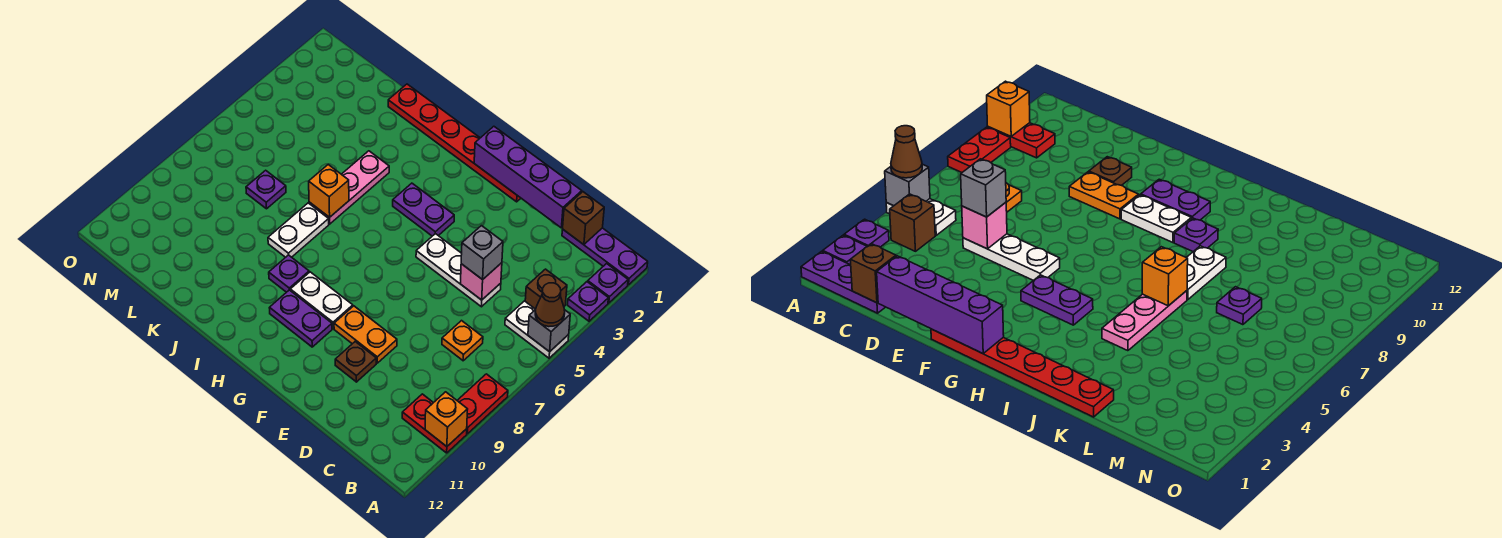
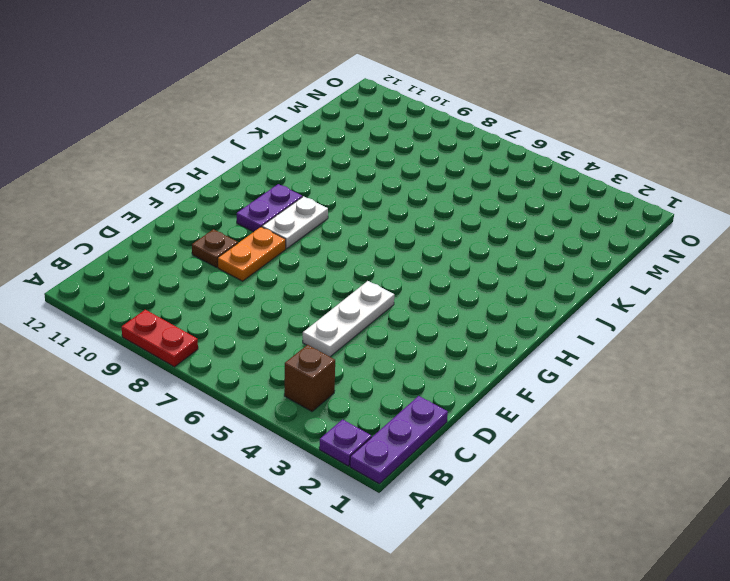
none -> purple 1x1 plate [568,282,608,321]
none -> white 1x2 plate [505,301,569,358]
none -> red 1x2 plate [402,394,467,453]

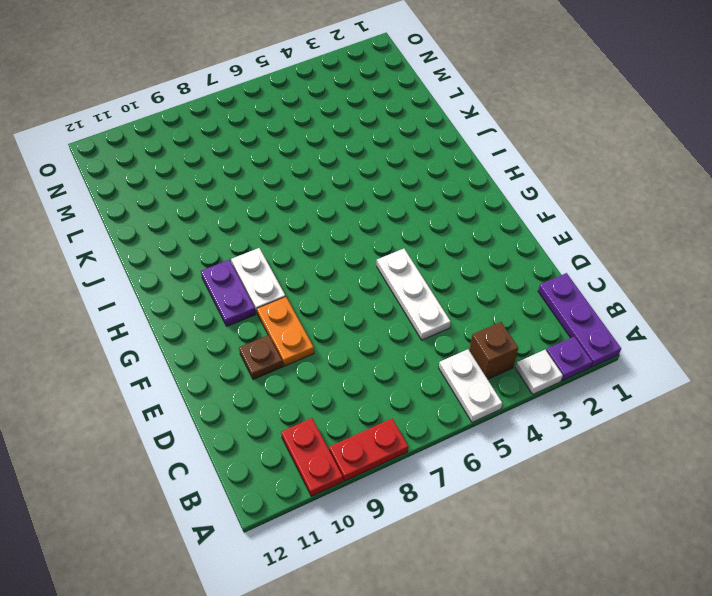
white 1x1 plate [516,350,563,394] -> purple 1x1 plate [568,282,608,321]
none -> orange 1x1 plate [442,321,483,361]
none -> red 1x6 plate [388,84,521,202]
none -> purple 1x2 plate [393,183,454,236]

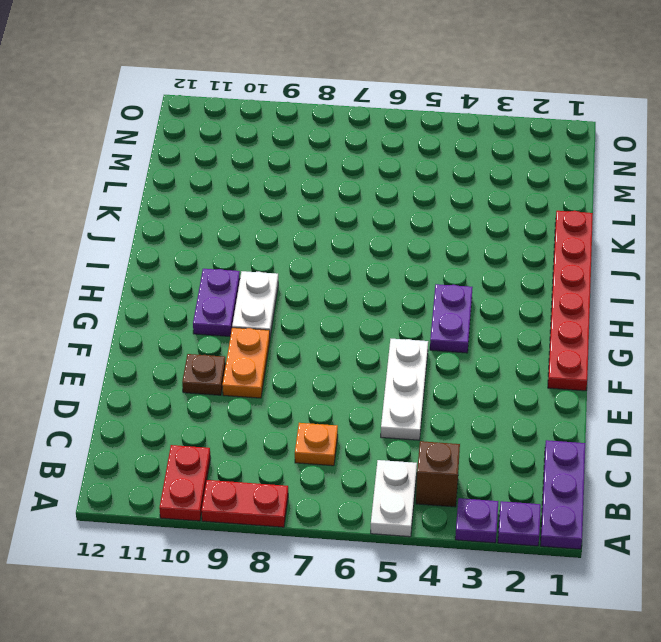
none -> purple 1x1 plate [269,255,309,292]
none -> pink 1x3 plate [309,151,389,224]
none -> white 1x2 plate [268,203,329,257]

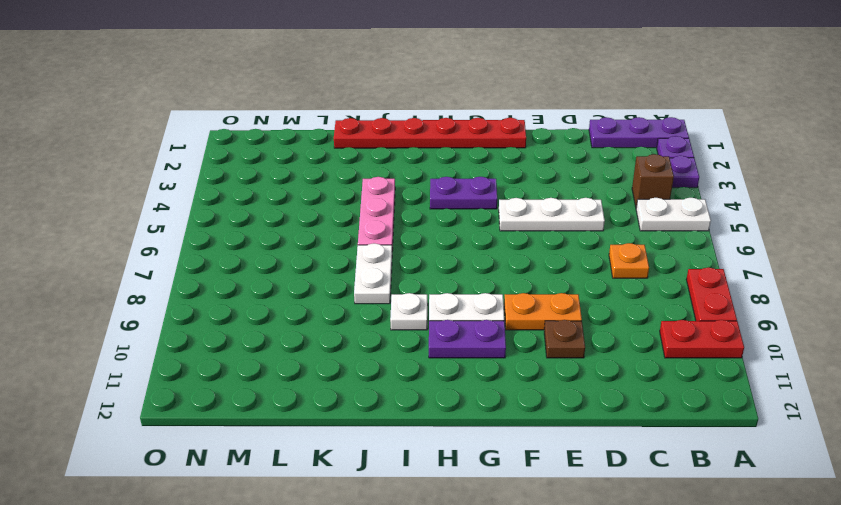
white 1x1 plate [390,293,428,330] -> purple 1x1 plate [269,255,309,292]
none -> purple 1x1 plate [246,170,286,209]
none -> grey 1x1 brick [528,310,570,352]
none -> orange 1x1 brick [425,392,468,447]

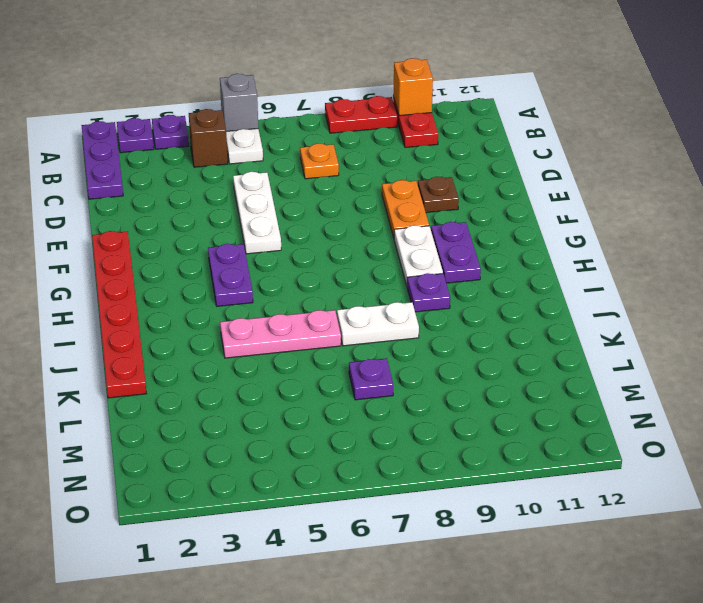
none -> brown 1x1 brick [563,192,604,245]
none -> purple 1x4 brick [474,126,582,228]
none -> pink 1x1 brick [460,263,502,300]

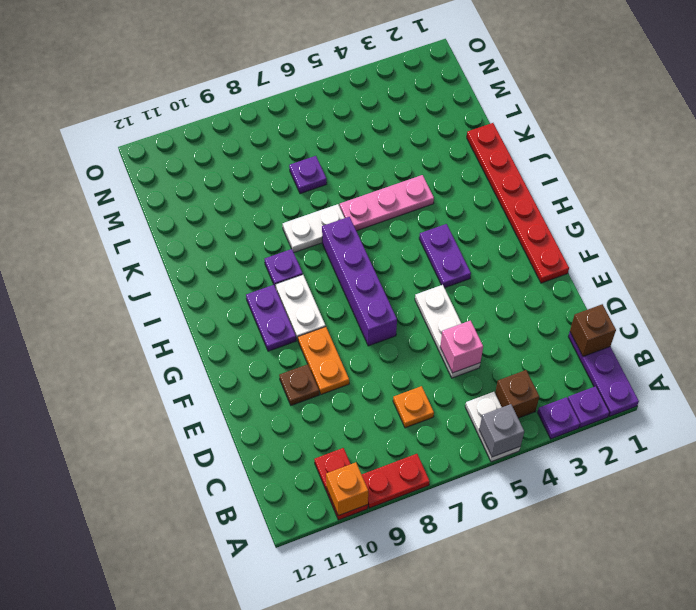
purple 1x4 brick [322,217,397,346] -> purple 1x4 brick moved to [474,126,582,228]
none -> orange 1x1 brick [309,165,349,217]
none -> brown 1x1 cone [535,283,565,327]
none -> grey 1x1 brick [461,226,503,280]

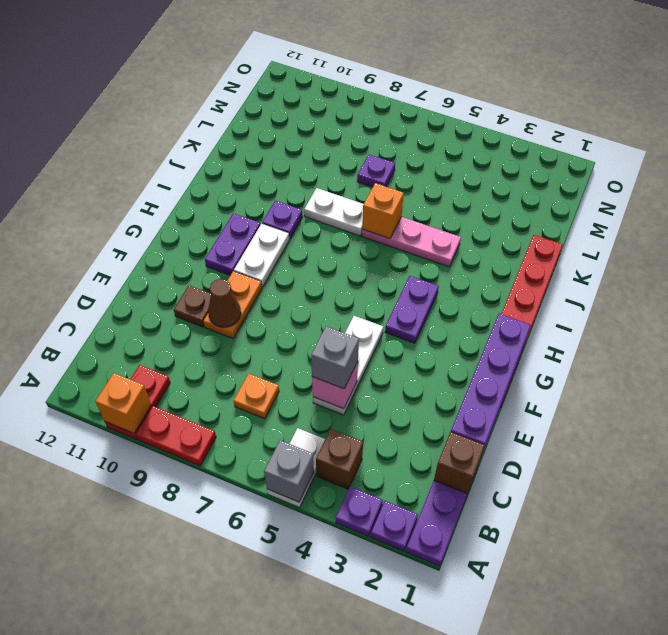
brown 1x1 cone [208,279,241,327] -> brown 1x1 cone moved to [535,283,565,327]

